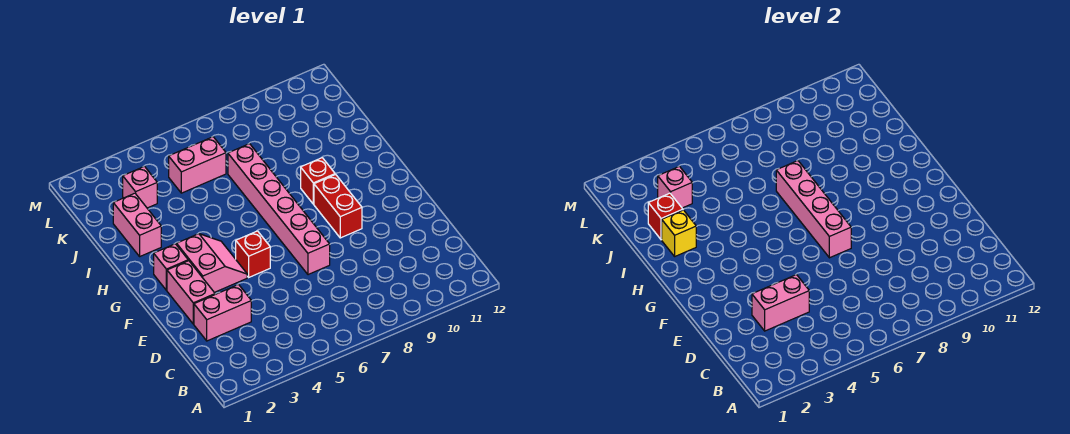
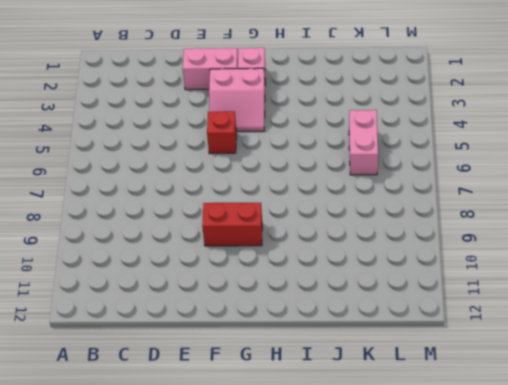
none -> pink 1x2 brick [194,285,251,341]
none -> pink 1x6 brick [228,144,330,275]
none -> red 1x1 brick [301,158,335,204]

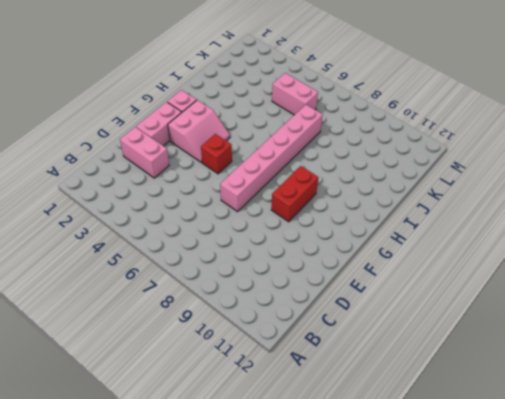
none -> red 1x1 brick [301,158,335,204]
none -> pink 1x2 brick [113,193,161,256]
none -> pink 1x1 brick [123,166,157,208]

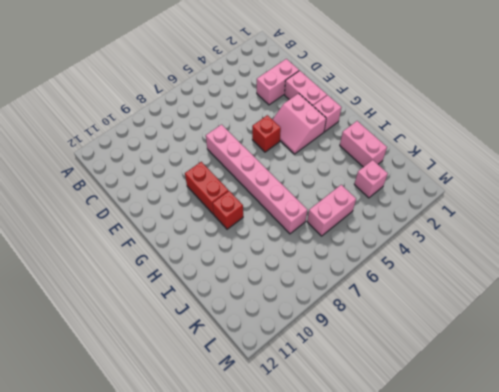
none -> pink 1x2 brick [752,275,809,331]
none -> pink 1x4 brick [776,161,851,258]
none -> yellow 1x1 brick [662,210,696,256]

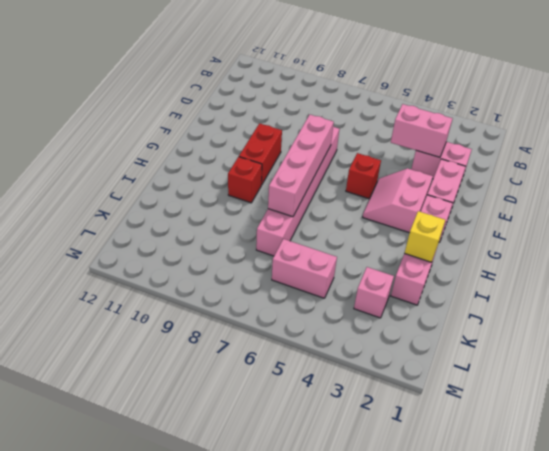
none -> red 1x1 brick [648,193,683,240]
none -> pink 1x1 brick [658,166,692,208]

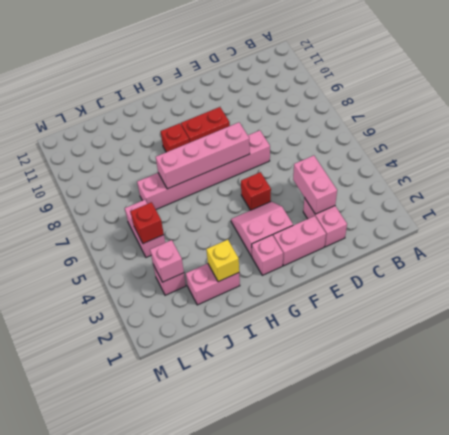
red 1x1 brick [130,202,164,243] -> red 1x1 brick moved to [648,193,683,240]

